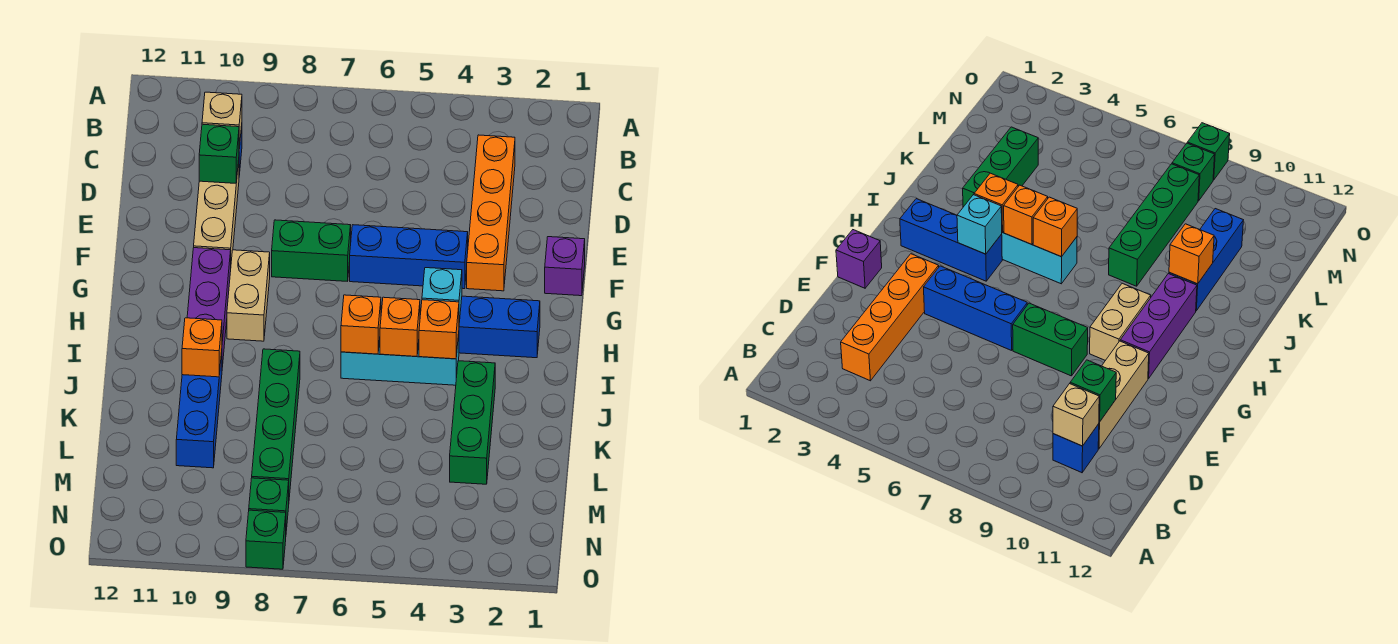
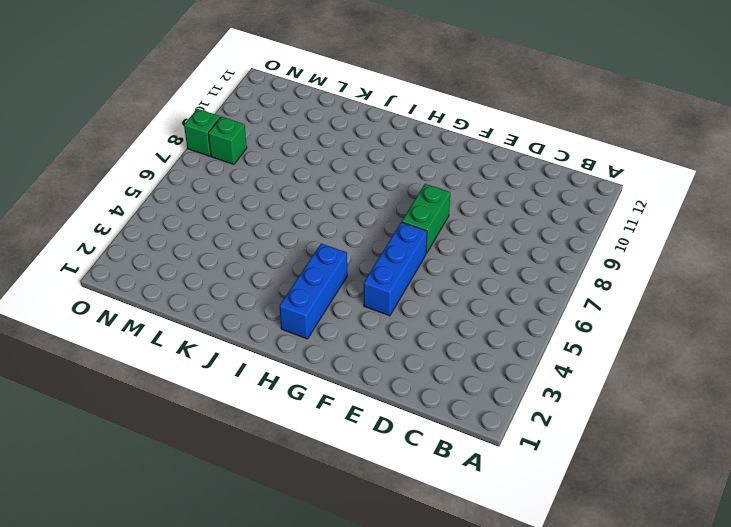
none -> orange 1x4 brick [467,135,515,291]
none -> blue 1x1 brick [1053,424,1099,473]
none -> tan 1x3 brick [194,160,239,261]

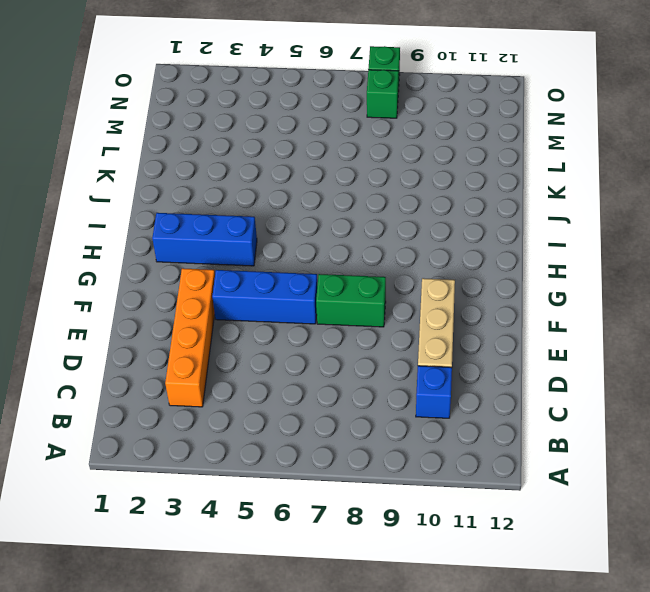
none -> purple 1x1 brick [545,237,585,296]
none -> tan 1x2 brick [227,250,270,341]
none -> purple 1x3 brick [187,248,231,367]

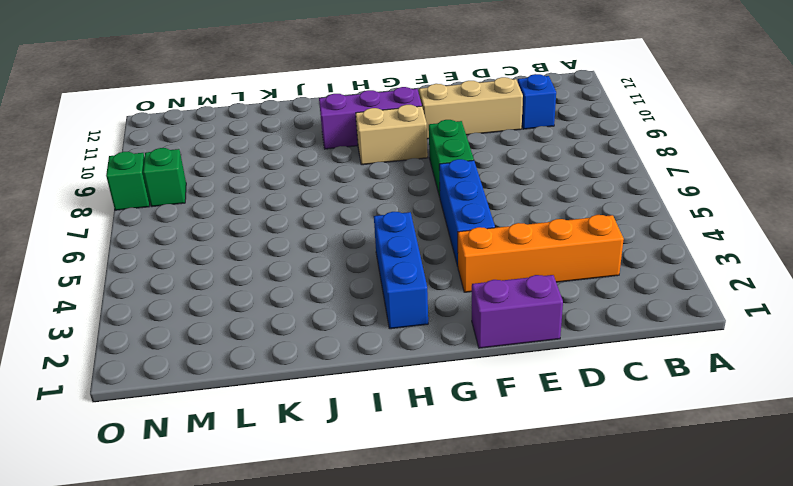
purple 1x2 brick [472,275,563,348] -> purple 1x1 brick [545,237,585,296]
none -> cyan 1x3 brick [341,334,459,385]
none -> green 1x3 brick [450,361,495,484]
none -> green 1x4 brick [252,349,300,497]

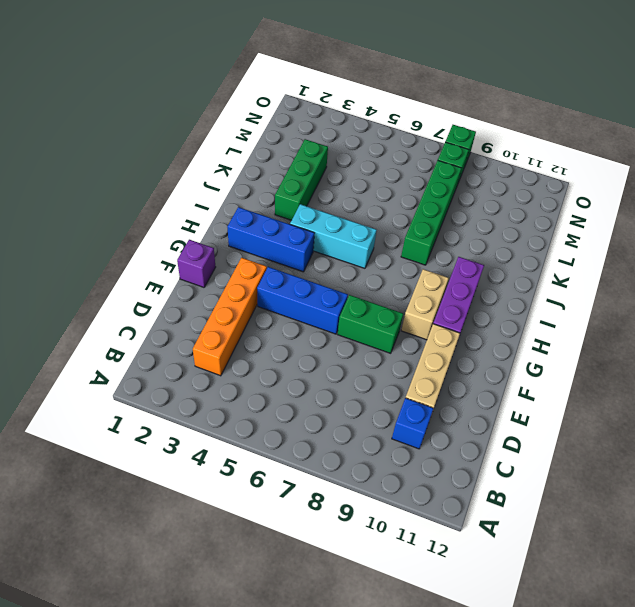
none -> blue 1x3 brick [176,352,222,468]
none -> tan 1x1 brick [202,92,242,148]
none -> green 1x1 brick [199,124,239,183]

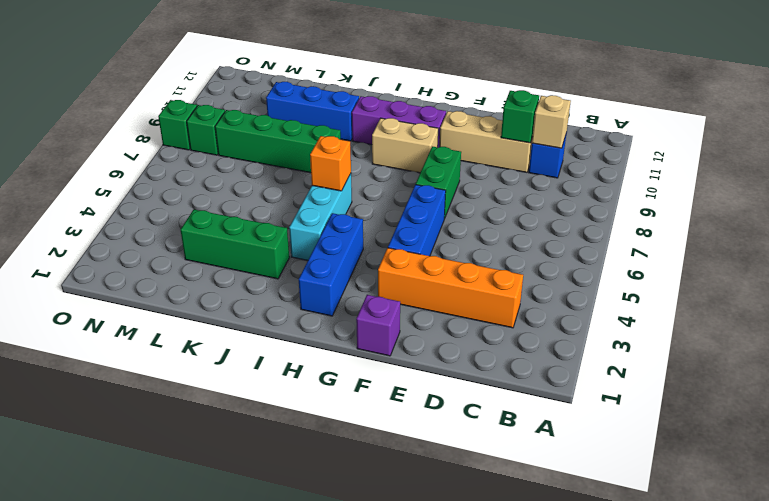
none -> cyan 1x1 brick [422,268,462,323]
none -> orange 1x1 brick [419,300,459,359]
none -> orange 1x1 brick [380,297,420,357]

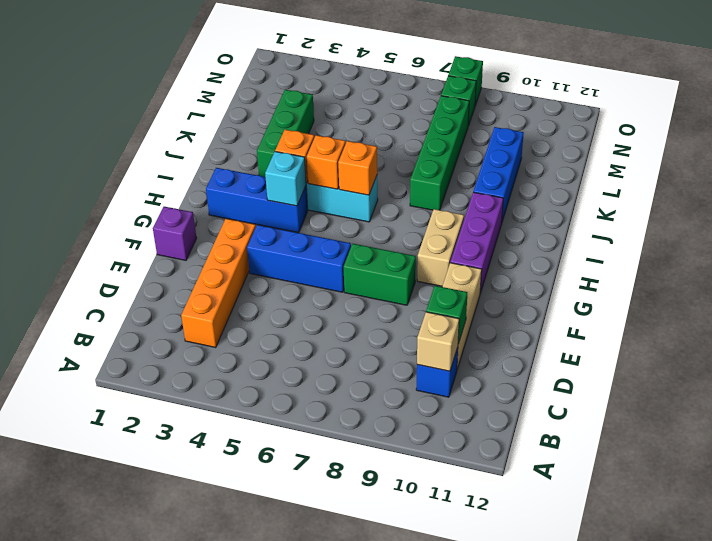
none -> orange 1x1 brick [182,318,222,377]

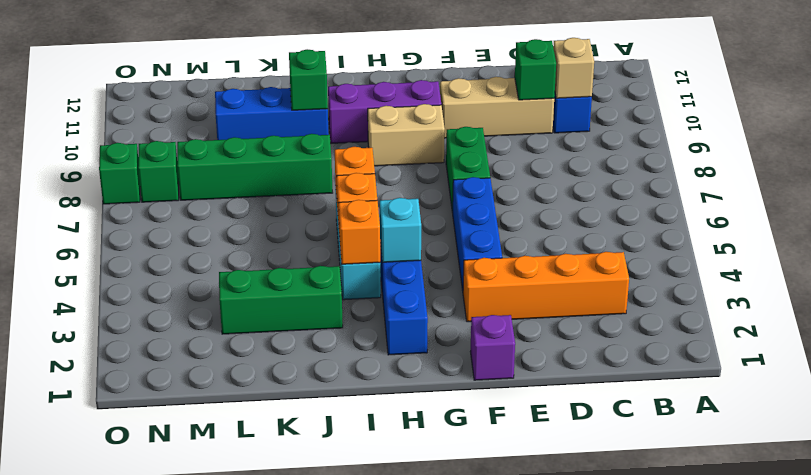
green 1x1 brick [289,49,328,110] -> orange 1x1 brick [182,318,222,377]

